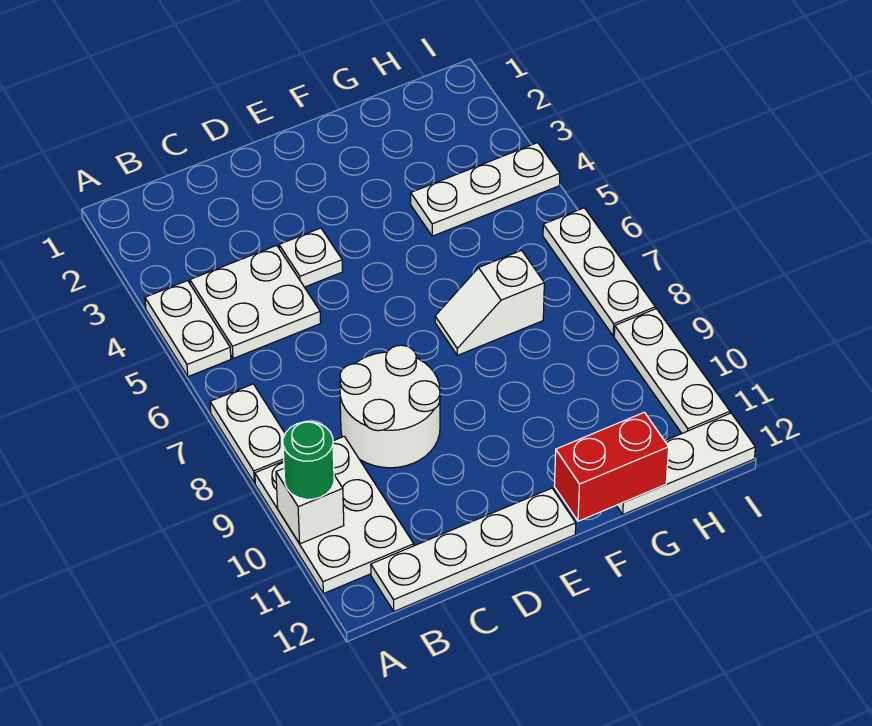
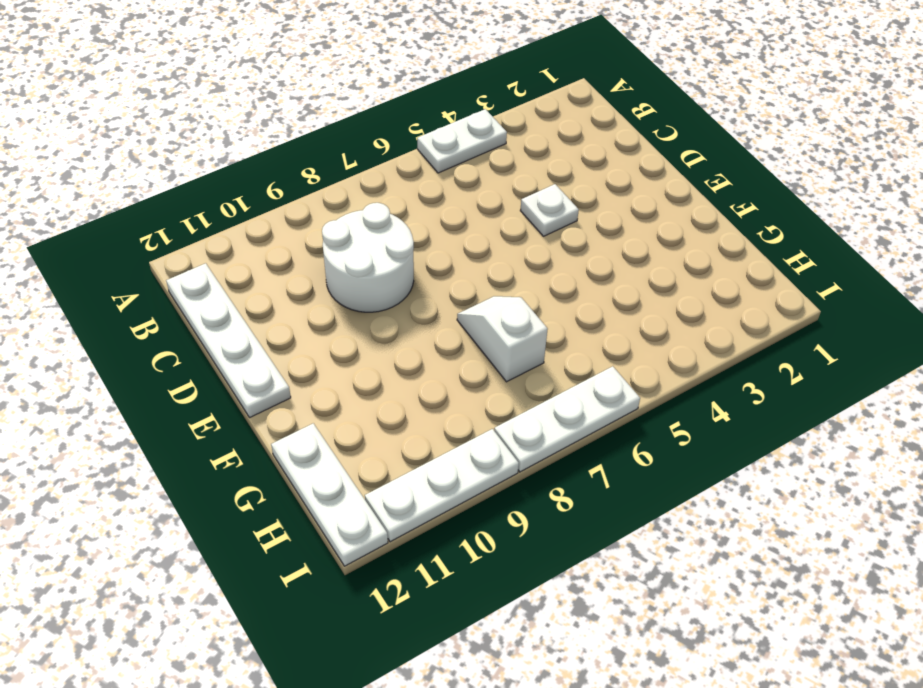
none -> white 1x2 plate [210,384,285,483]
none -> white 2x3 plate [255,437,414,594]
none -> white 2x2 plate [190,245,321,358]

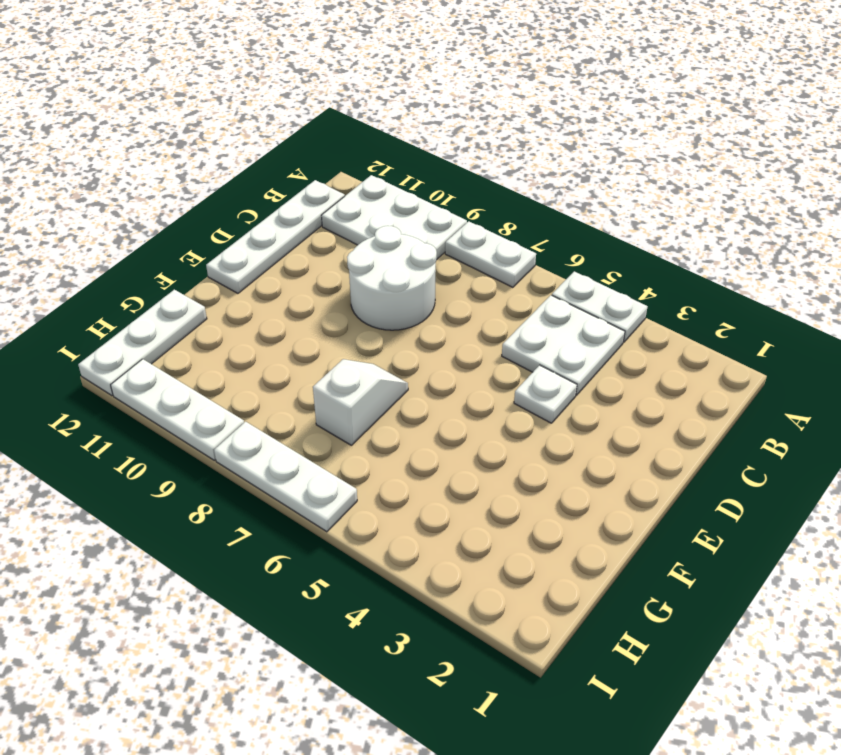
none -> white 1x3 plate [411,143,560,236]
none -> white 1x1 brick [276,468,344,544]
none -> red 1x2 brick [554,412,669,521]

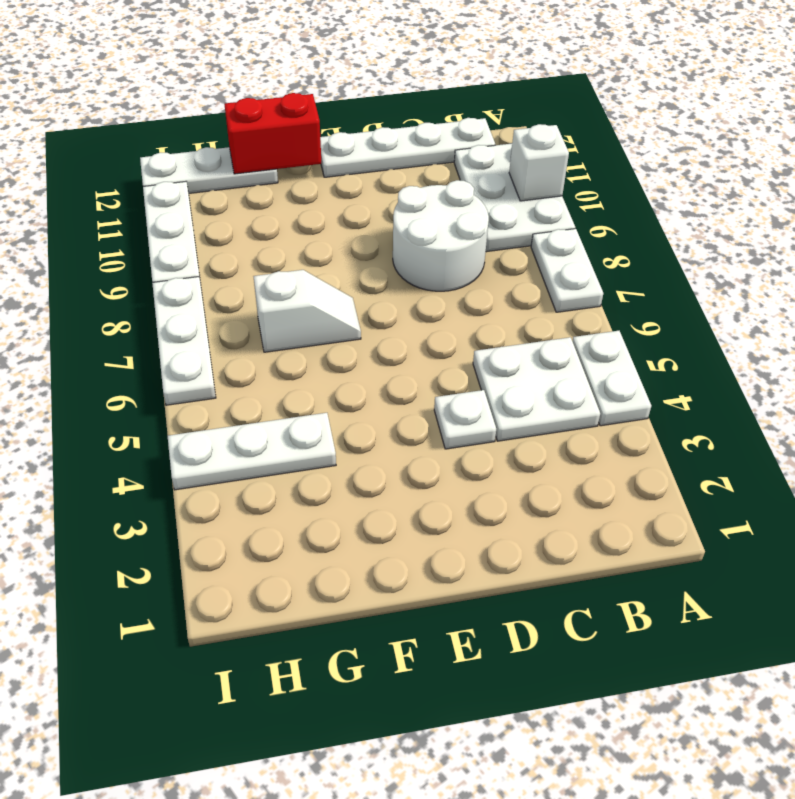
none -> green 1x1 round brick [283,422,334,499]

